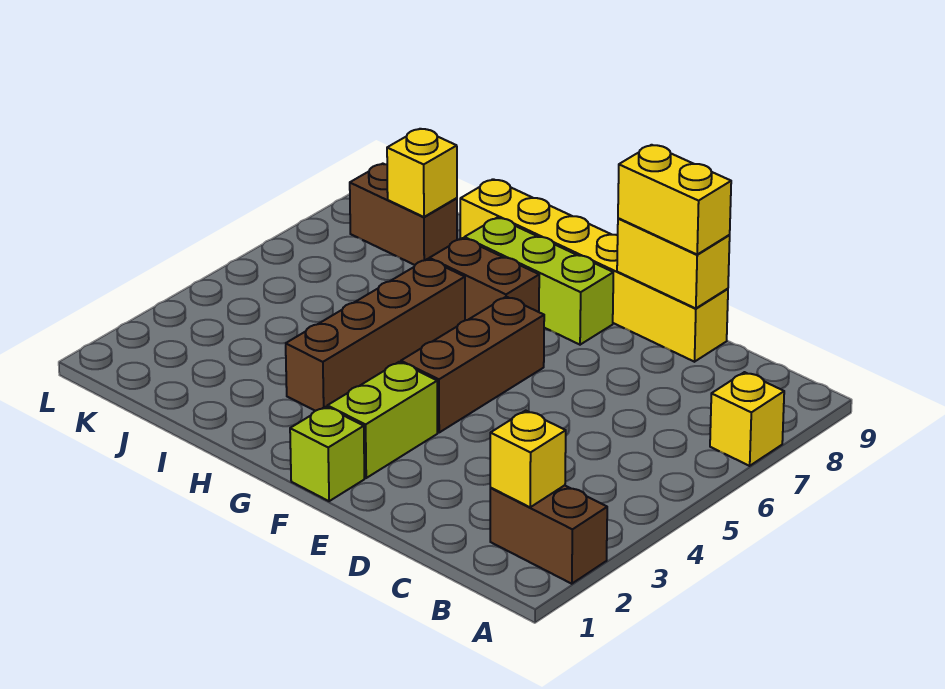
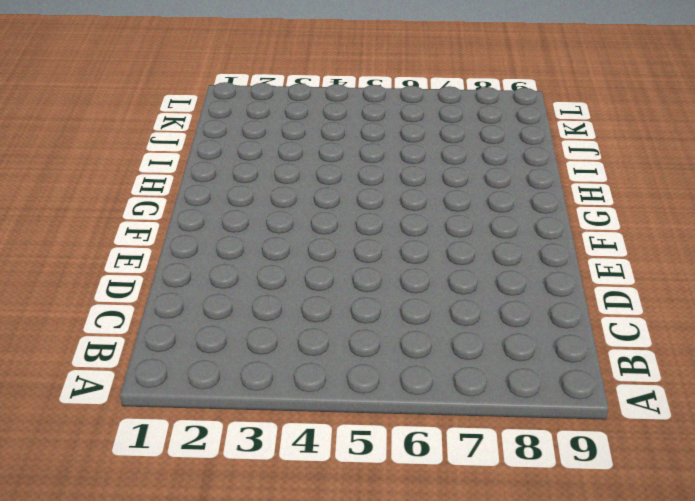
none -> brown 1x2 brick [490,485,607,584]
none -> yellow 1x1 brick [710,372,784,466]
none -> yellow 1x6 brick [460,179,728,362]

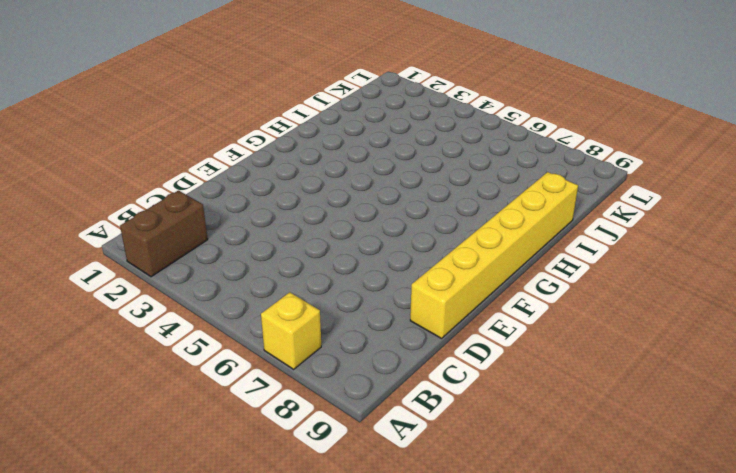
none -> lime 1x1 brick [290,407,364,501]
none -> lime 1x2 brick [327,362,437,478]
none -> brown 1x3 brick [401,297,544,432]

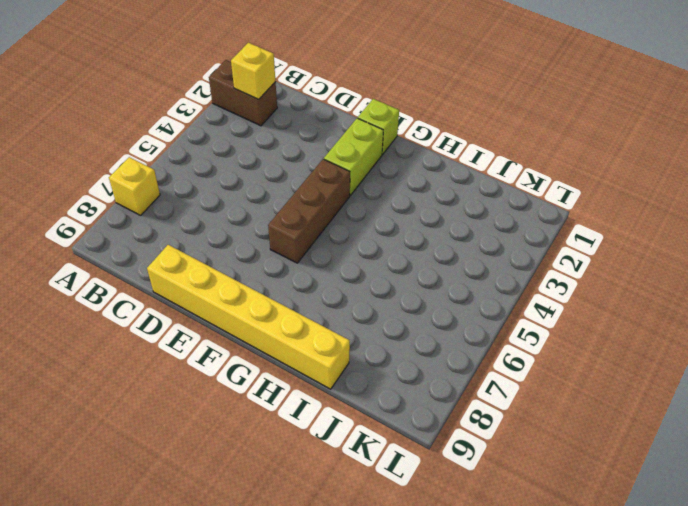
none -> lime 1x3 brick [464,218,613,345]
none -> brown 1x2 brick [429,238,539,320]
none -> brown 1x4 brick [286,259,465,411]

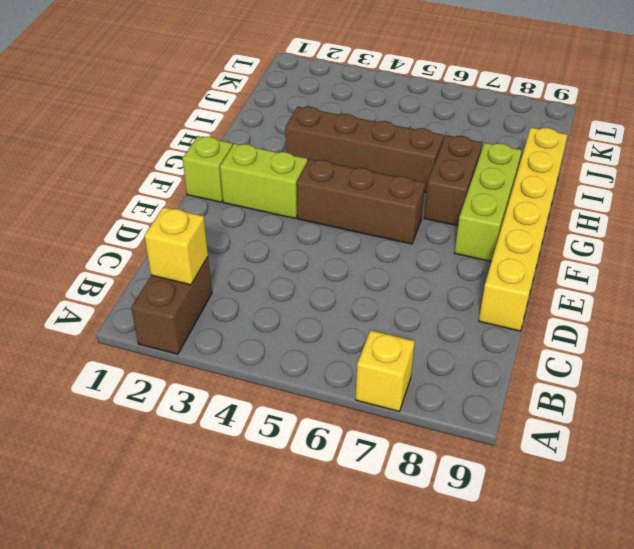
none -> brown 1x2 brick [350,164,457,265]
none -> yellow 1x2 brick [617,218,730,308]
none -> yellow 1x1 brick [387,129,457,217]

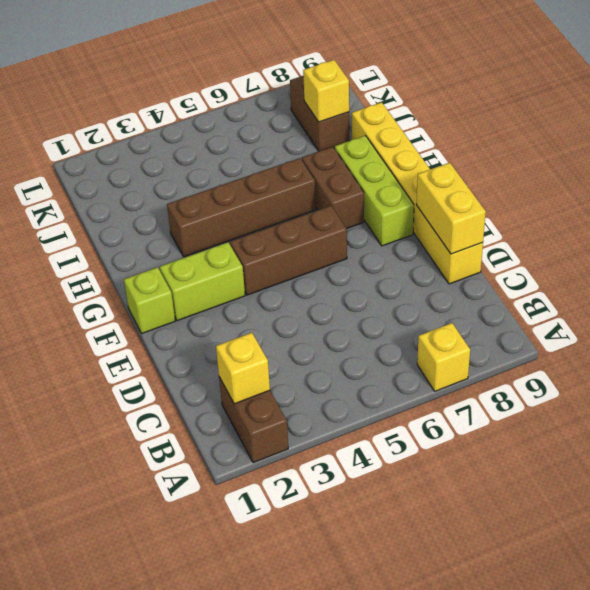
none -> yellow 1x2 brick [618,145,731,254]

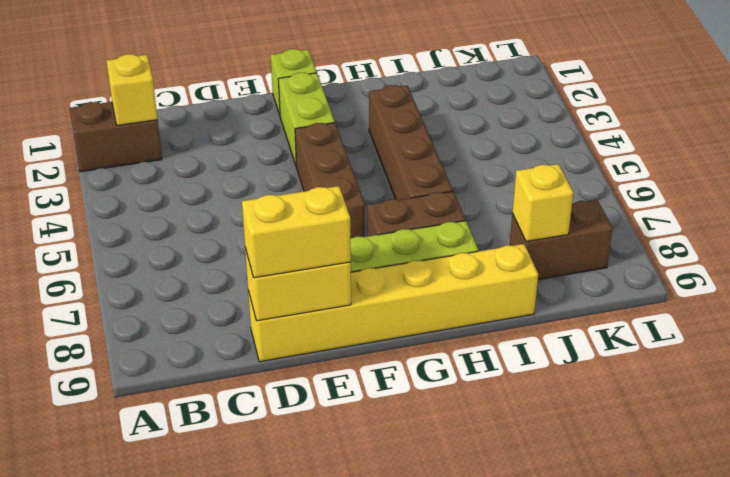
none -> yellow 1x1 brick [710,372,784,466]

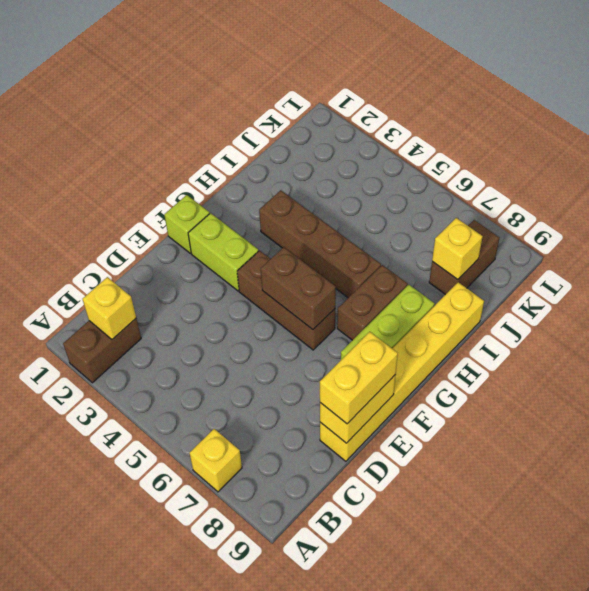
brown 1x2 brick [261,247,336,330] -> none

